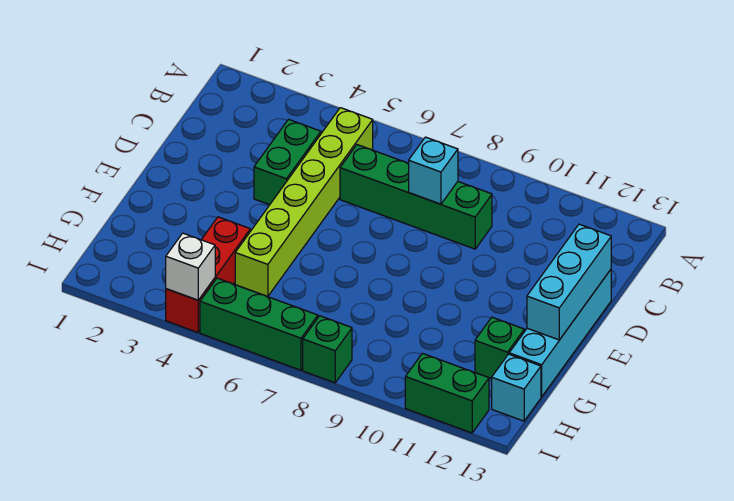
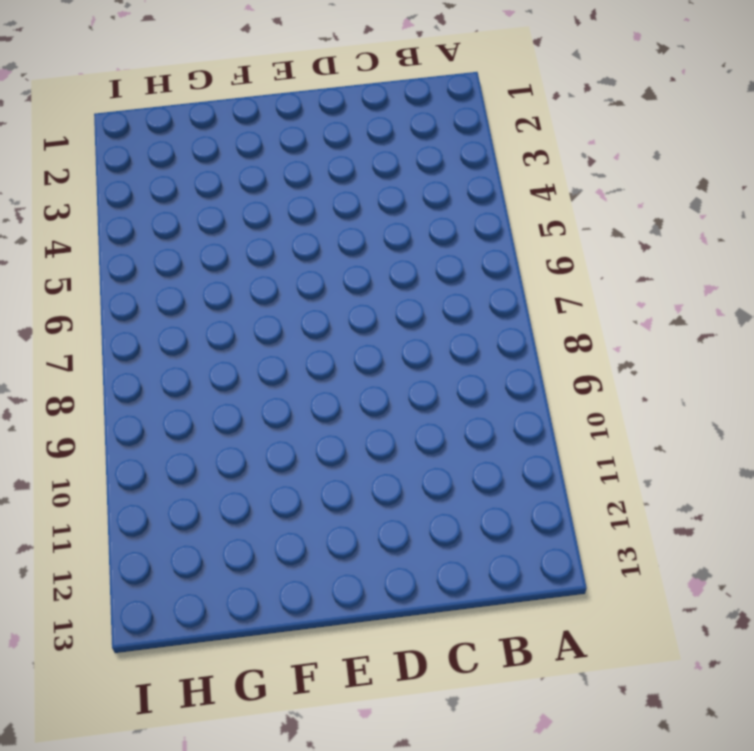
none -> lime 1x6 brick [235,108,373,297]
none -> green 1x2 brick [254,119,321,205]
none -> green 1x4 brick [340,145,492,249]

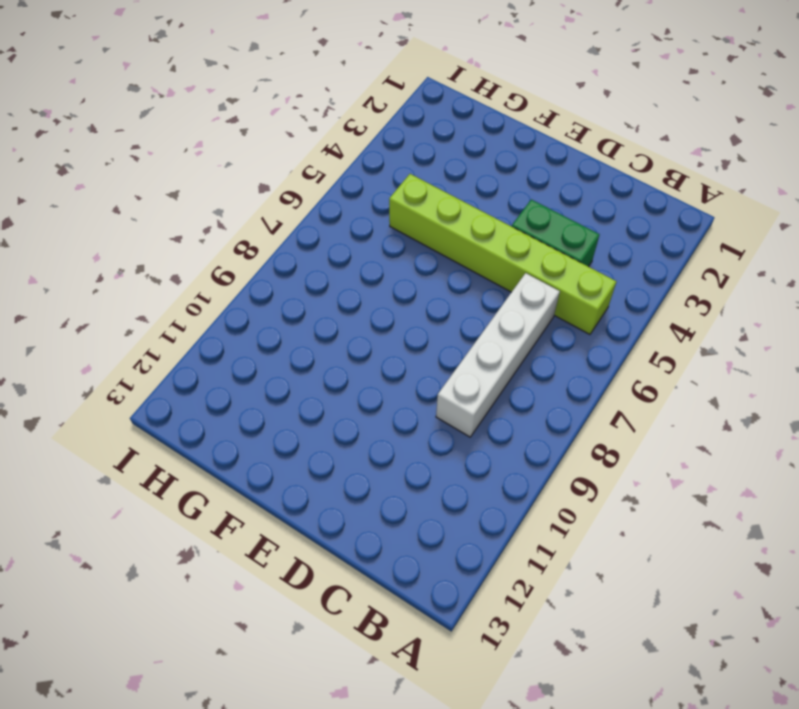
white 1x4 brick [436,273,560,437] -> green 1x4 brick [340,145,492,249]
none -> cyan 1x4 brick [509,270,611,397]
none -> red 1x3 brick [166,217,250,332]
none -> green 1x1 brick [475,317,524,379]

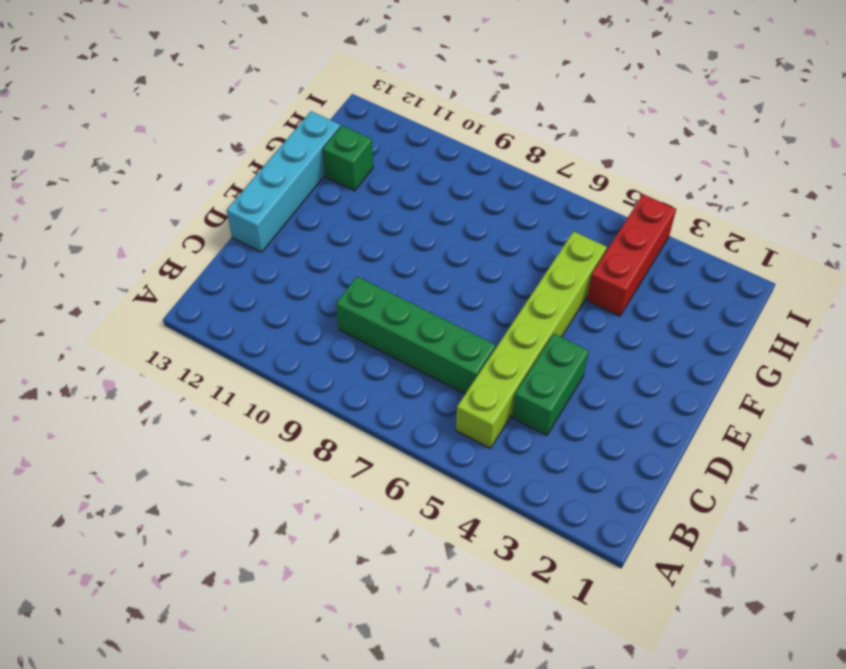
none -> cyan 1x1 brick [492,354,541,421]
none -> green 1x3 brick [200,278,318,370]
none -> green 1x1 brick [303,316,352,383]

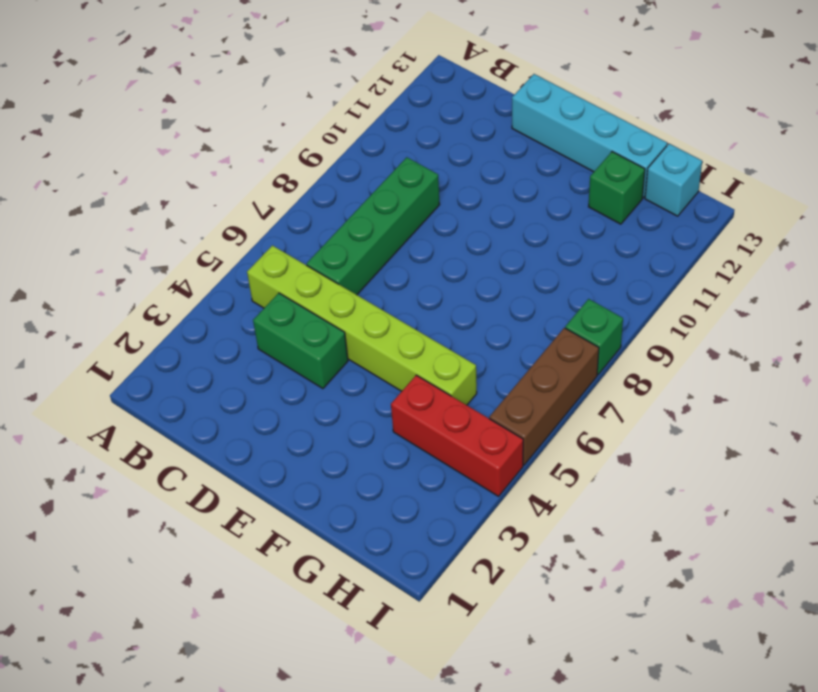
brown 1x3 brick [489,328,599,465] -> green 1x3 brick [200,278,318,370]
none -> green 1x2 brick [405,353,489,433]
none -> cyan 1x1 brick [409,137,458,204]
none -> cyan 1x3 brick [527,224,611,340]

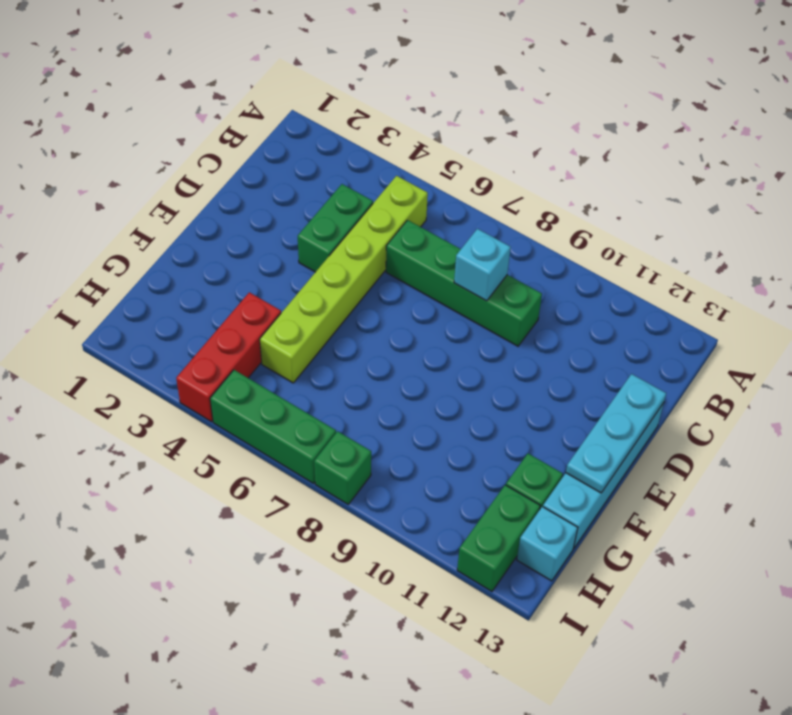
cyan 1x3 plate [566,374,666,493] -> cyan 1x3 brick [527,224,611,340]
green 1x2 brick [457,485,540,591] -> green 1x2 brick turned to [405,353,489,433]
none -> white 1x1 brick [166,233,215,300]

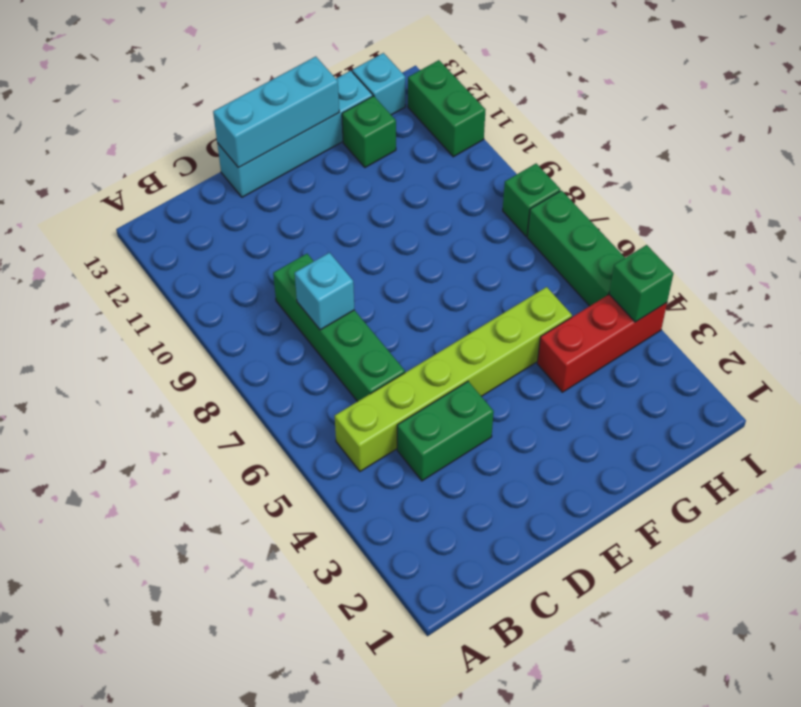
green 1x1 brick [609,245,673,322] -> white 1x1 brick [166,233,215,300]

